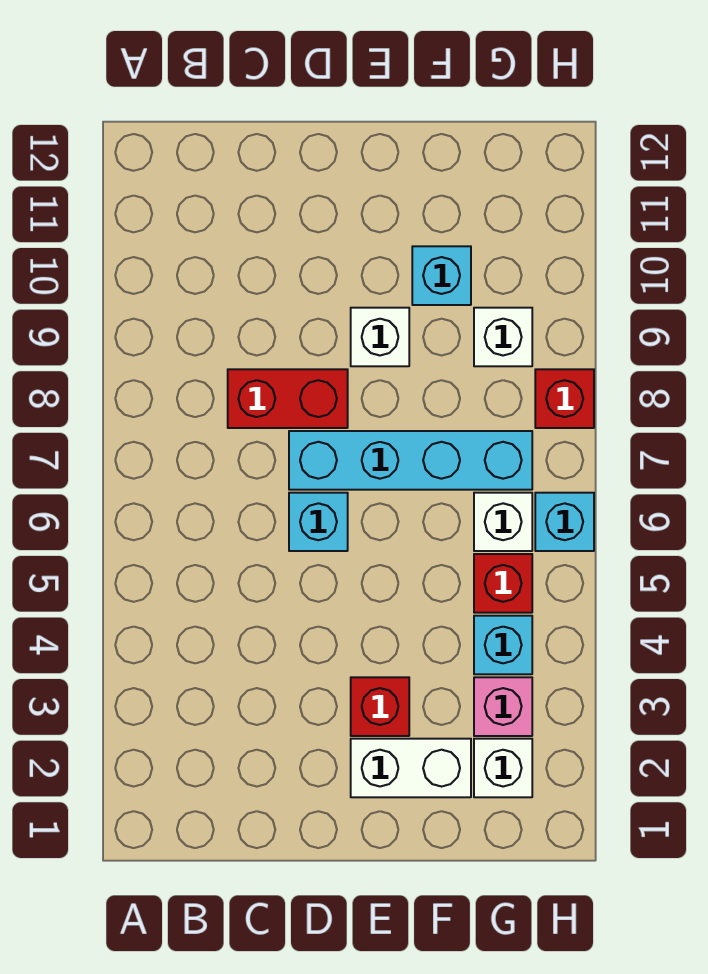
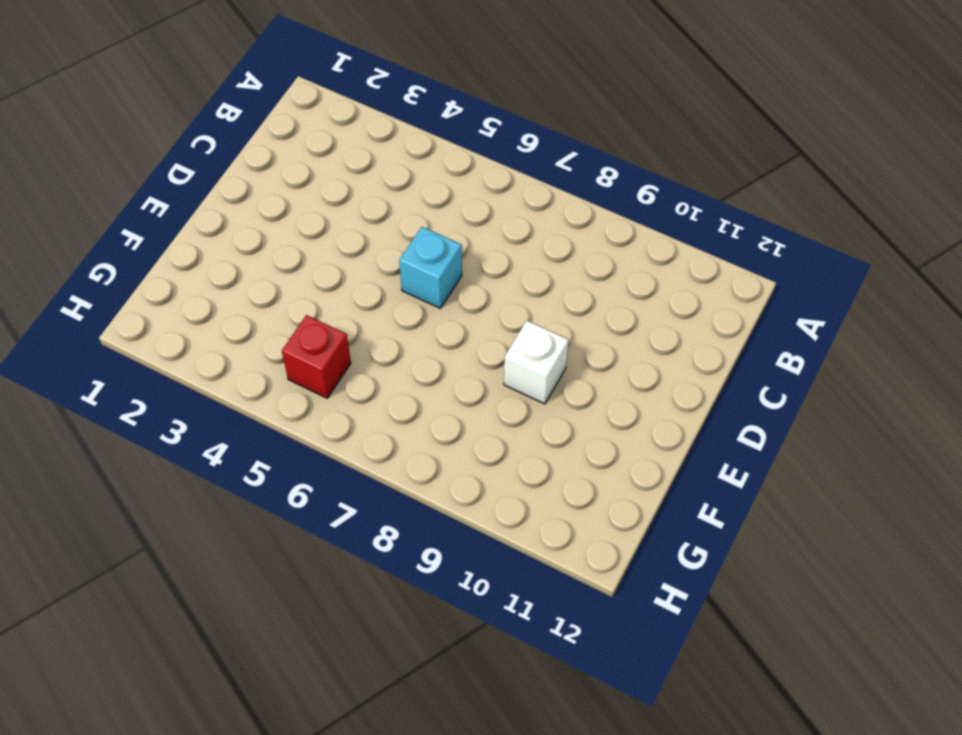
none -> red 1x2 brick [228,369,348,428]
none -> cyan 1x4 brick [289,431,532,490]
none -> white 1x2 brick [351,739,471,797]

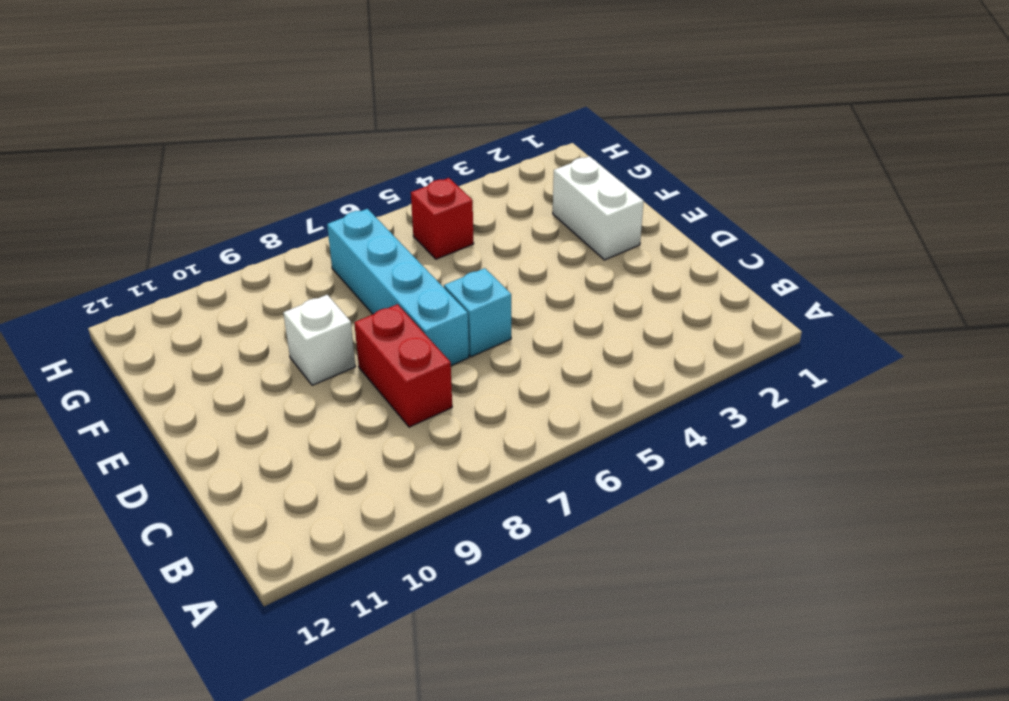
none -> red 1x1 brick [351,677,409,736]
none -> cyan 1x1 brick [412,246,471,305]
none -> white 1x1 brick [474,739,532,797]

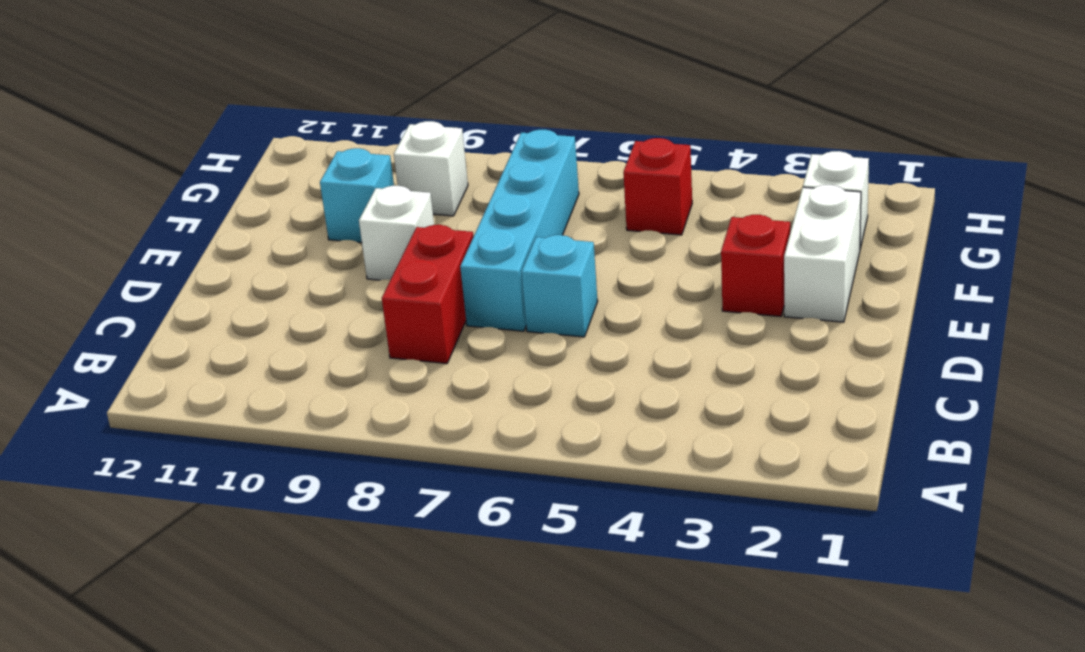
none -> pink 1x1 brick [474,677,532,736]
none -> cyan 1x1 brick [474,616,532,674]
none -> white 1x1 brick [474,493,532,551]

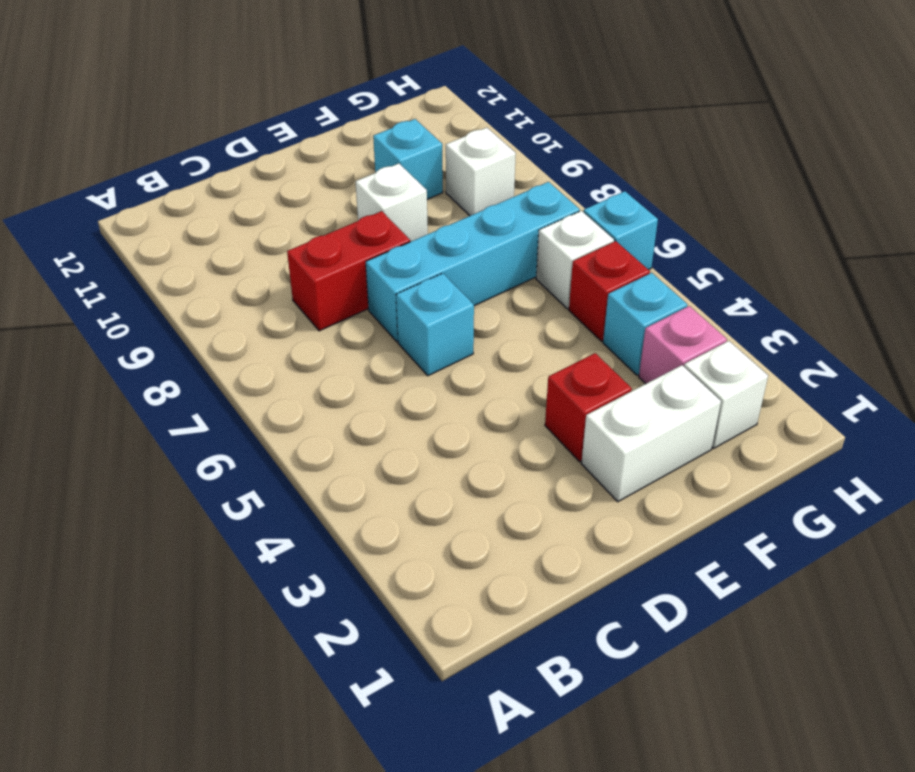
none -> red 1x1 brick [535,369,594,428]

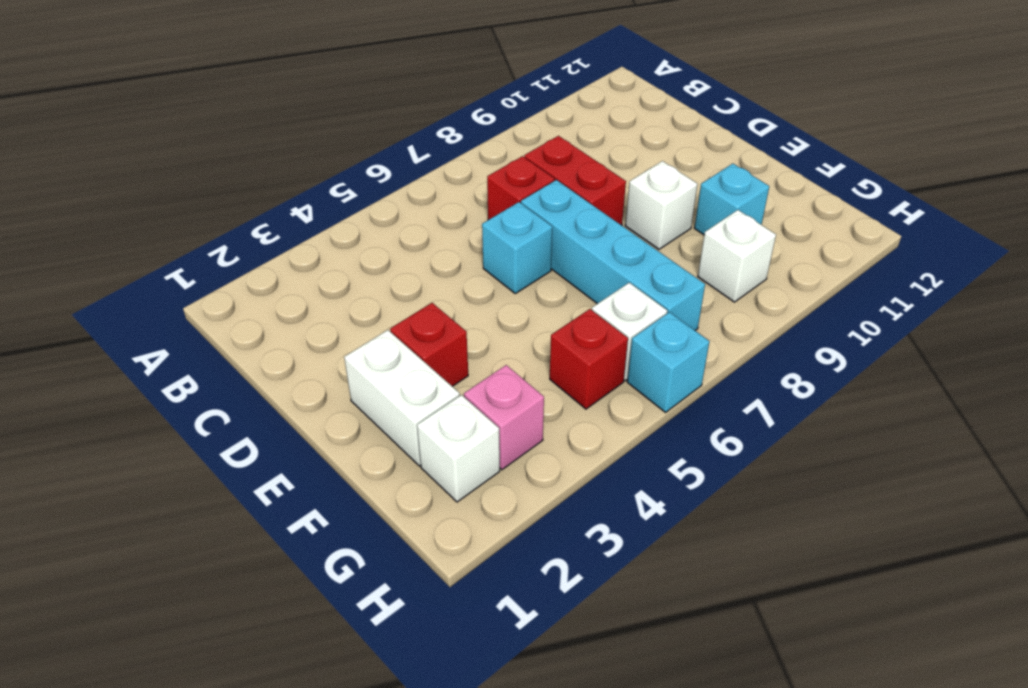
red 1x1 brick [487,156,555,220] -> red 1x1 brick moved to [535,369,594,428]
none -> cyan 1x1 brick [474,616,532,674]

